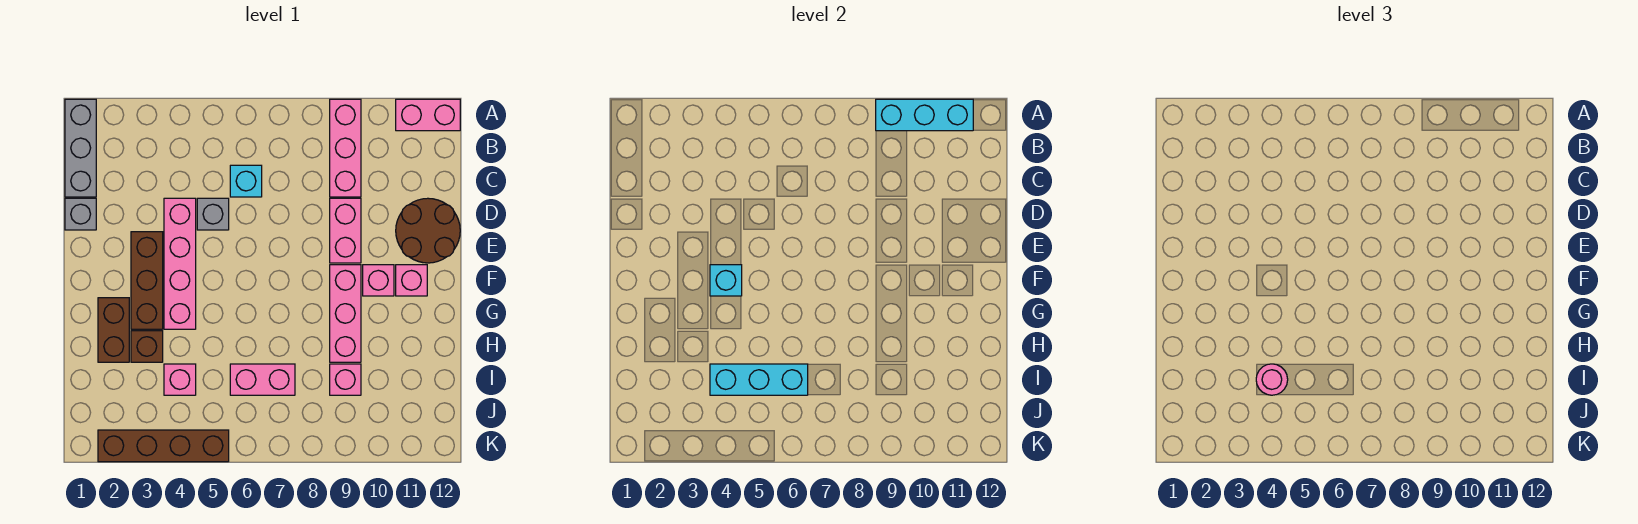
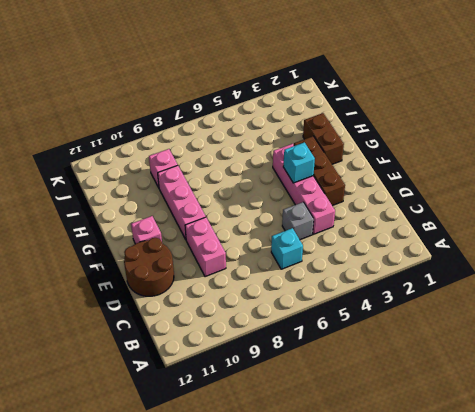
none -> grey 1x3 brick [65,99,96,197]
none -> pink 1x3 brick [330,99,361,197]
none -> pink 1x2 brick [396,99,460,131]

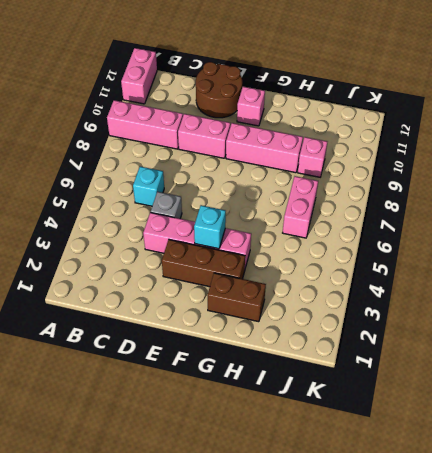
none -> grey 1x3 brick [65,99,96,197]
none -> grey 1x1 brick [65,198,96,230]
none -> pink 1x1 brick [363,265,394,296]

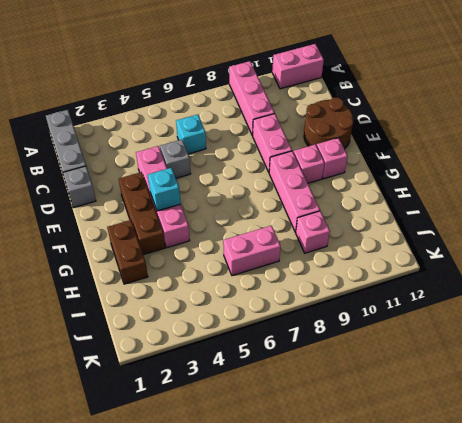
none -> brown 1x1 brick [131,331,163,362]
none -> pink 1x1 brick [164,364,196,395]
none -> brown 1x4 brick [98,430,229,462]

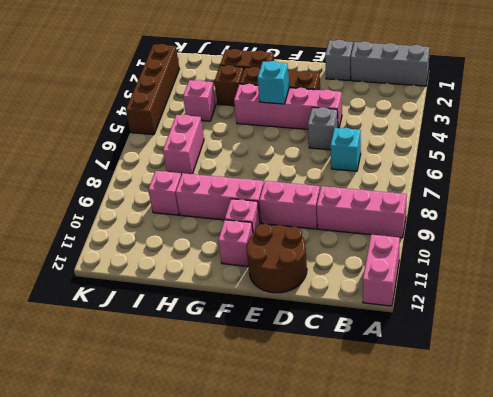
none -> cyan 1x3 brick [876,99,973,131]
none -> cyan 1x3 brick [710,364,808,395]
none -> pink 1x1 round brick [1256,364,1288,395]

